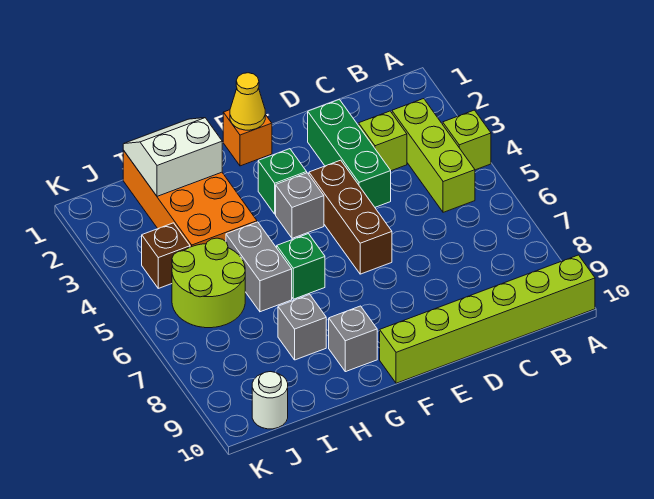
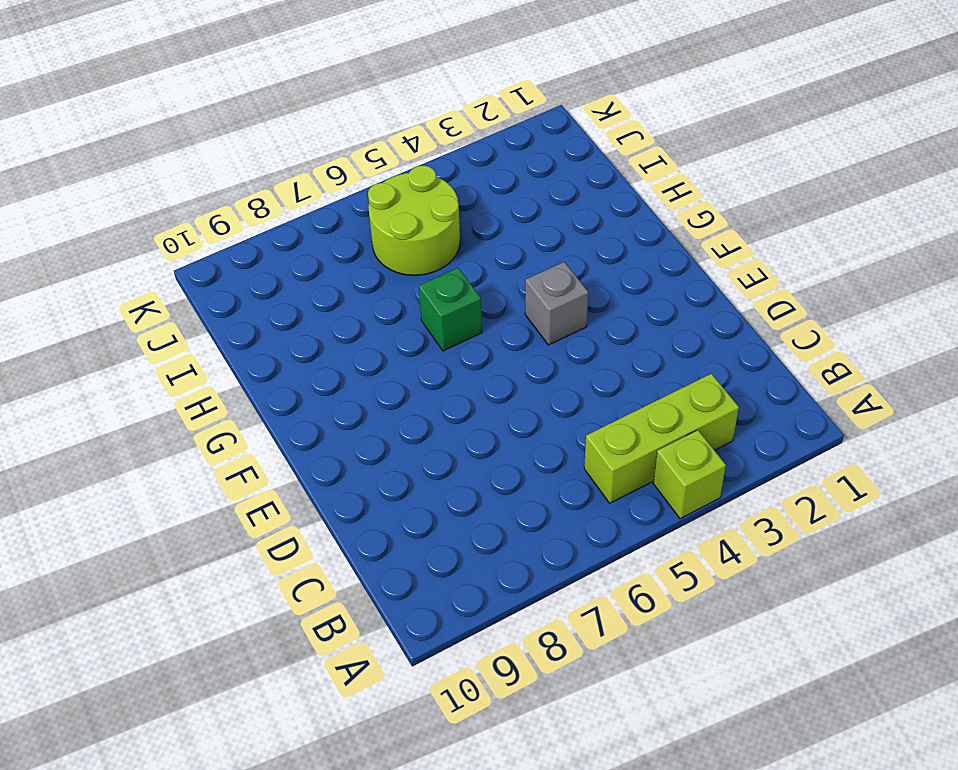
none -> lime 1x6 brick [380,255,595,383]
none -> lime 1x1 brick [359,111,407,171]
none -> green 1x3 brick [308,99,391,207]

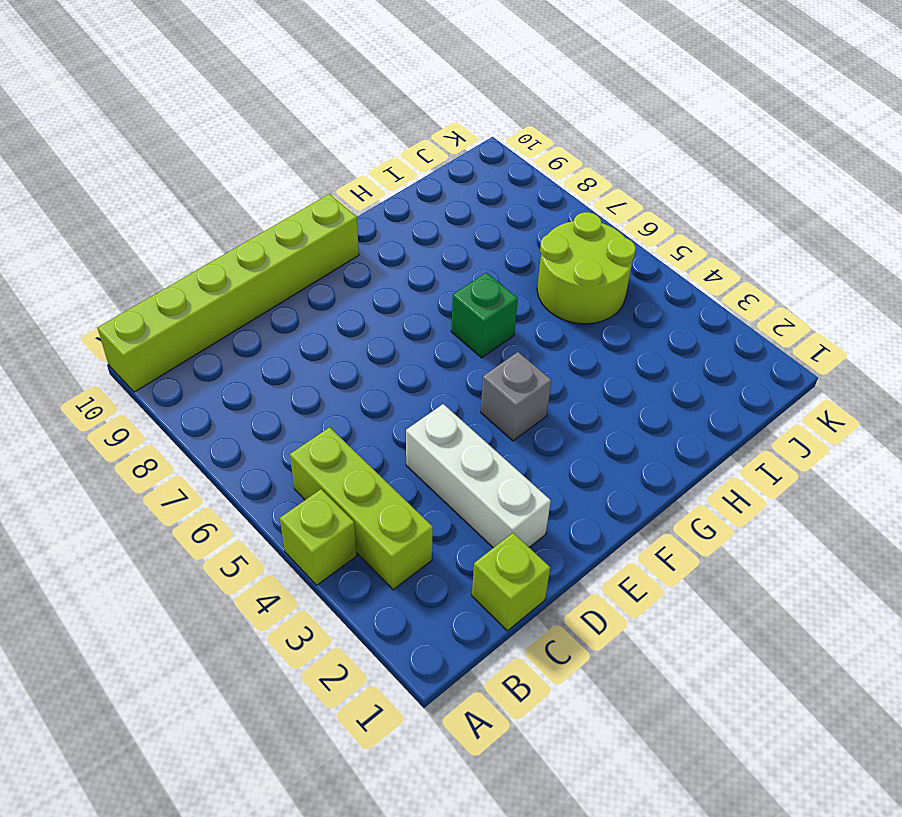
lime 1x1 brick [472,533,550,631] -> lime 1x1 brick moved to [359,111,407,171]
white 1x3 brick [406,404,551,548] -> green 1x3 brick [308,99,391,207]
none -> brown 1x3 brick [309,160,392,274]
none -> orange 1x1 brick [223,110,272,166]
none -> green 1x1 brick [258,149,307,214]

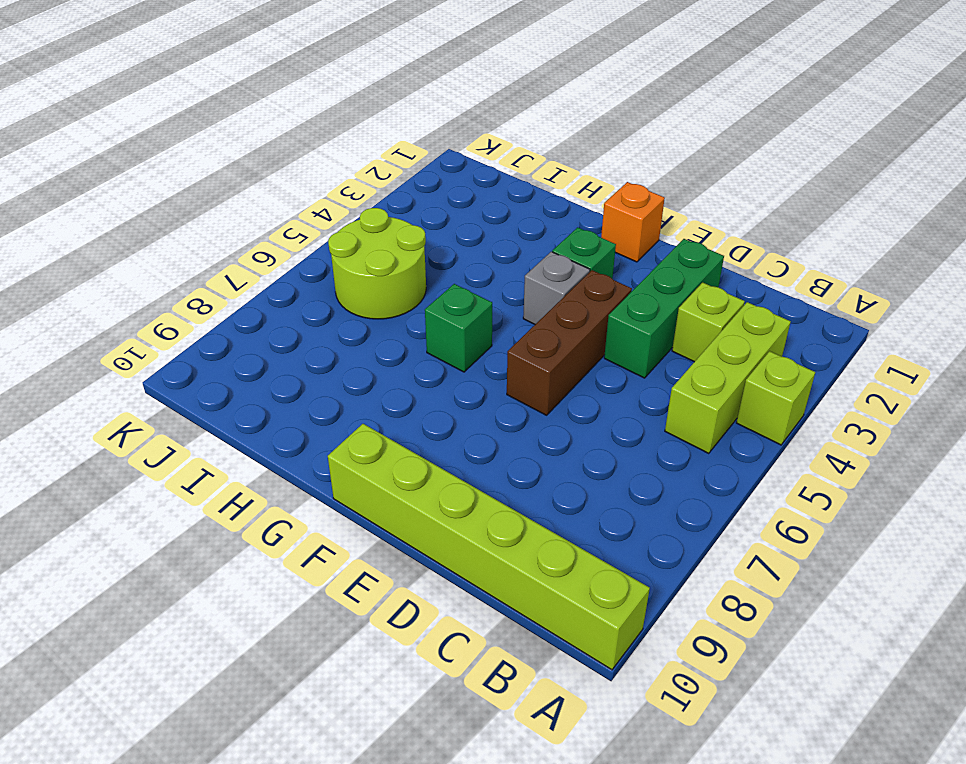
none -> grey 1x1 brick [329,306,377,372]
none -> orange 2x4 brick [123,150,257,247]
none -> grey 1x2 brick [226,222,292,312]

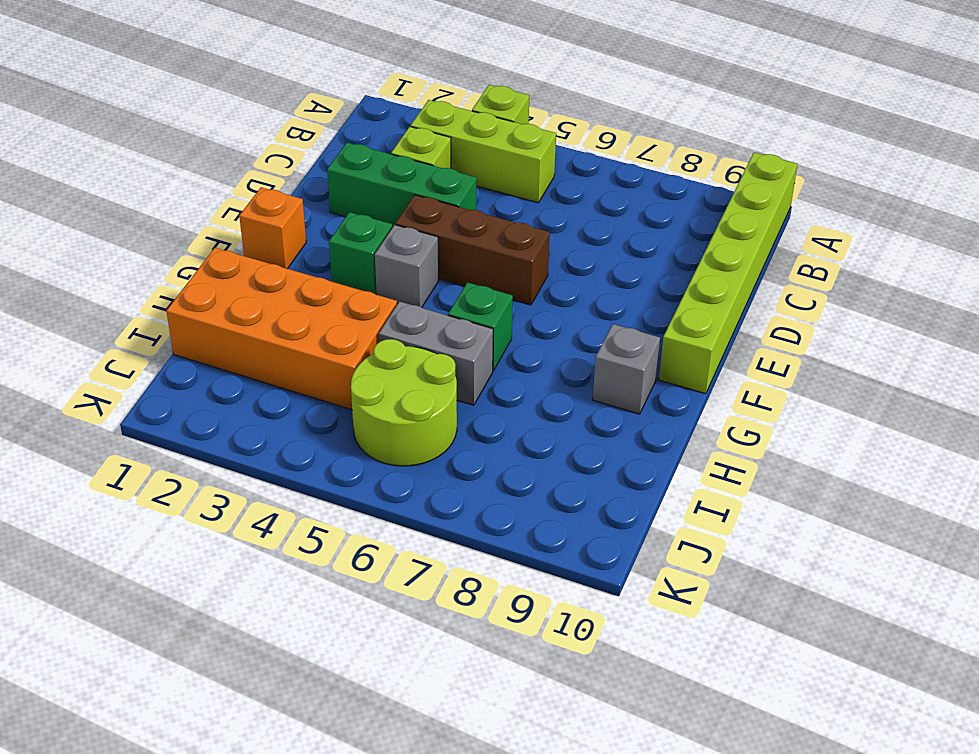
none -> grey 1x1 brick [278,294,326,360]
none -> brown 1x1 brick [142,223,190,288]
none -> white 1x1 round brick [252,372,288,429]

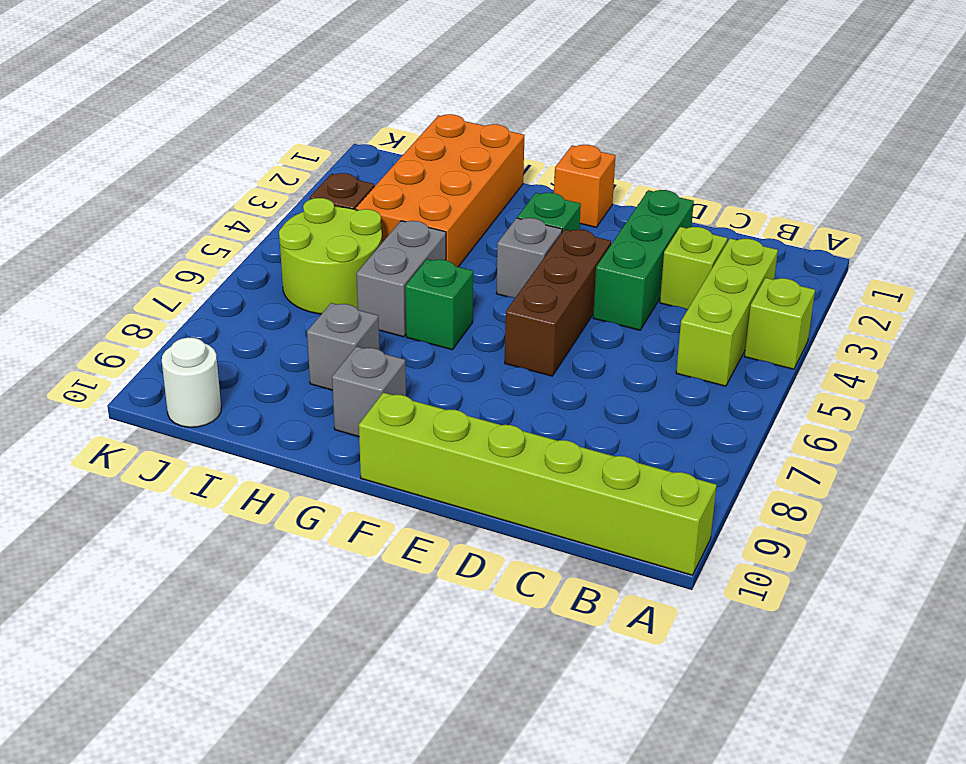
none -> yellow 1x1 cone [230,73,265,130]
none -> white 2x2 slope [123,118,222,196]

